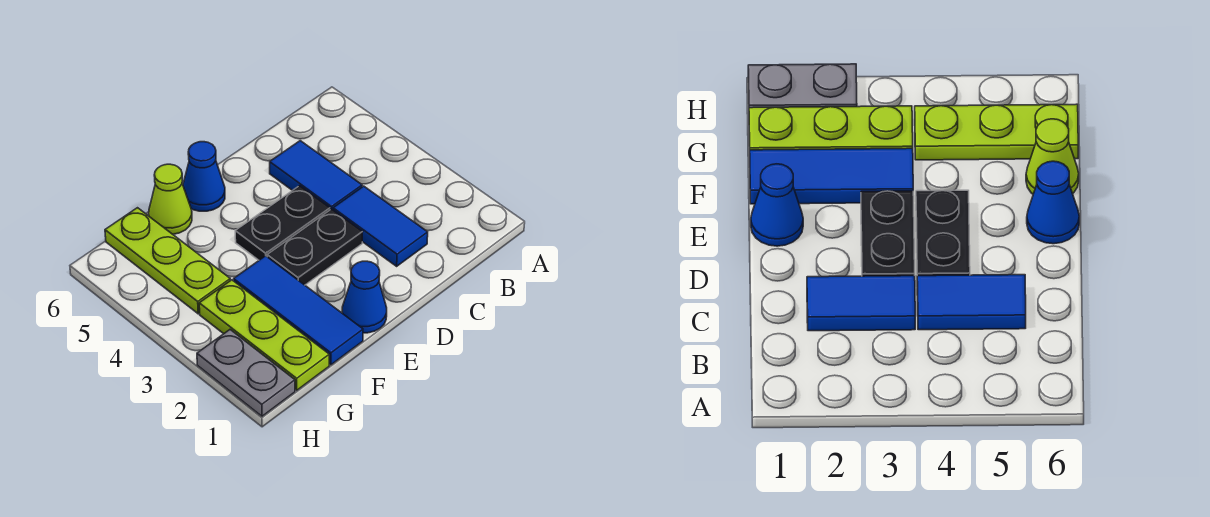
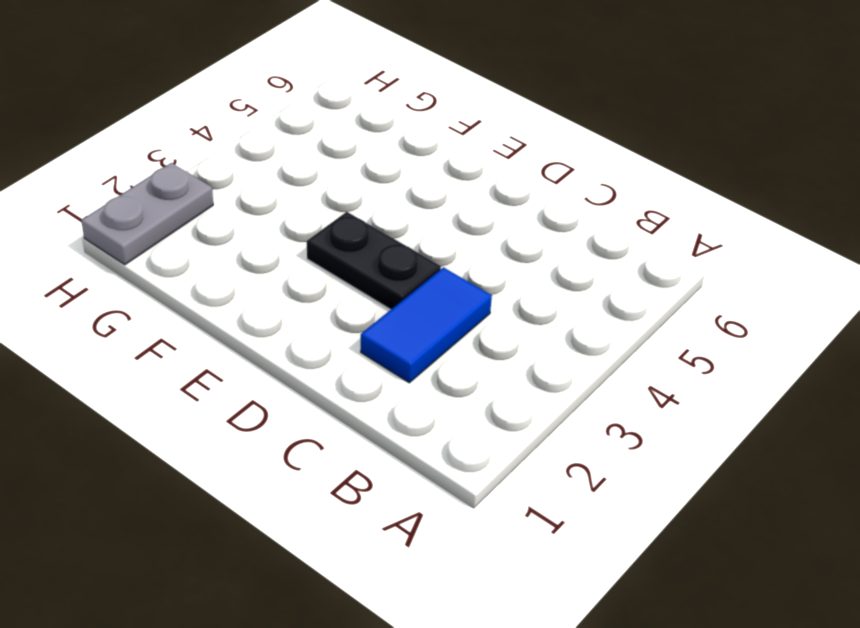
none -> blue 1x2 tile [270,141,362,210]
none -> black 1x2 plate [235,186,330,260]

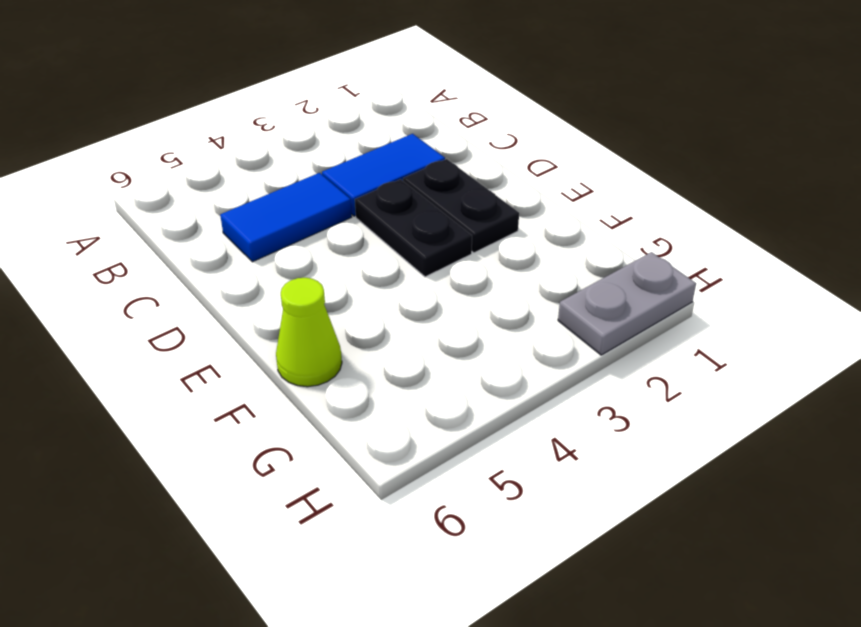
black 1x2 plate [403,159,519,253] -> black 1x2 plate moved to [235,186,330,260]
none -> blue 1x1 cone [342,261,387,333]
none -> blue 1x1 cone [183,142,225,211]

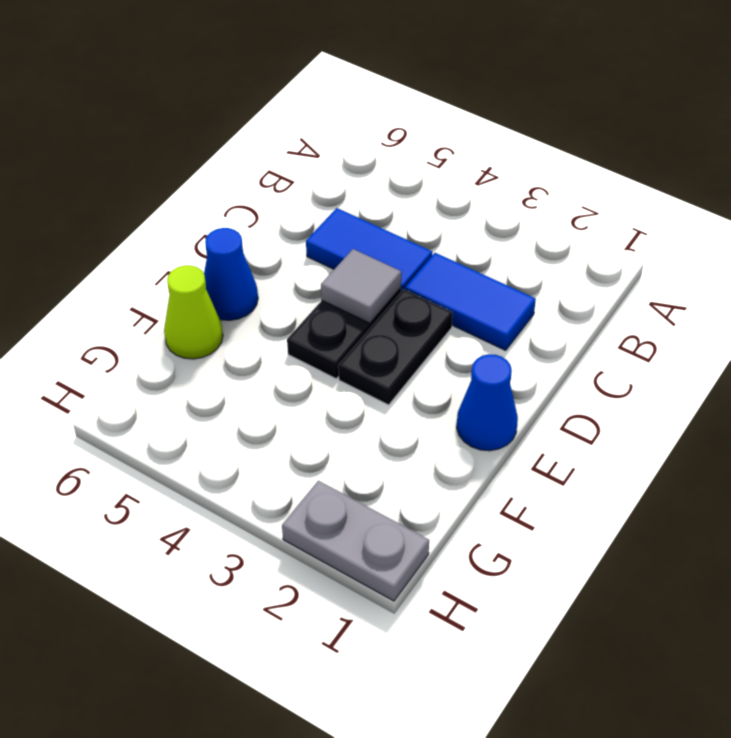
grey 1x1 tile [321,249,401,323] -> none
none -> blue 1x3 tile [234,256,363,365]
none -> lime 1x3 plate [199,280,329,390]

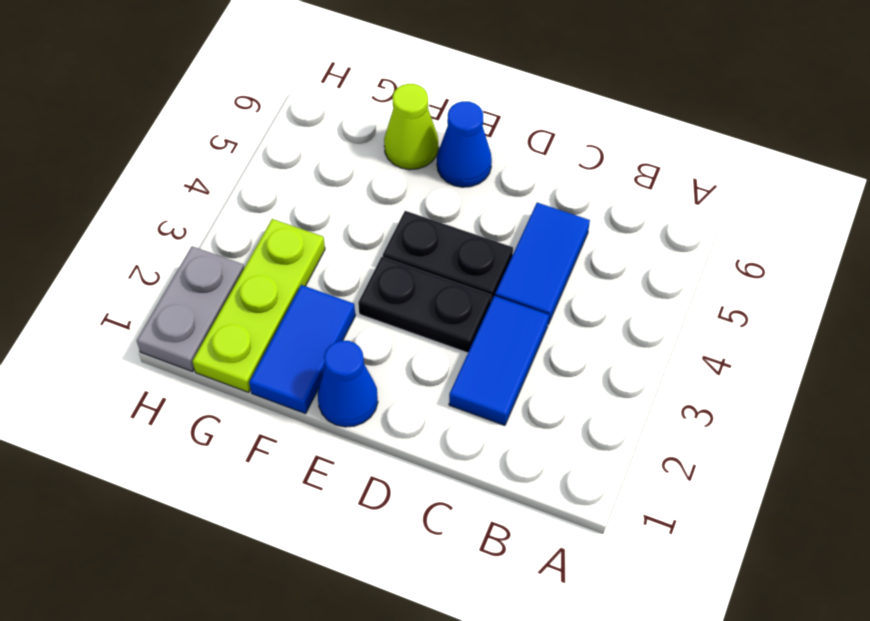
blue 1x2 tile [249,285,355,414] -> blue 1x3 tile [234,256,363,365]
none -> lime 1x3 plate [105,208,230,314]

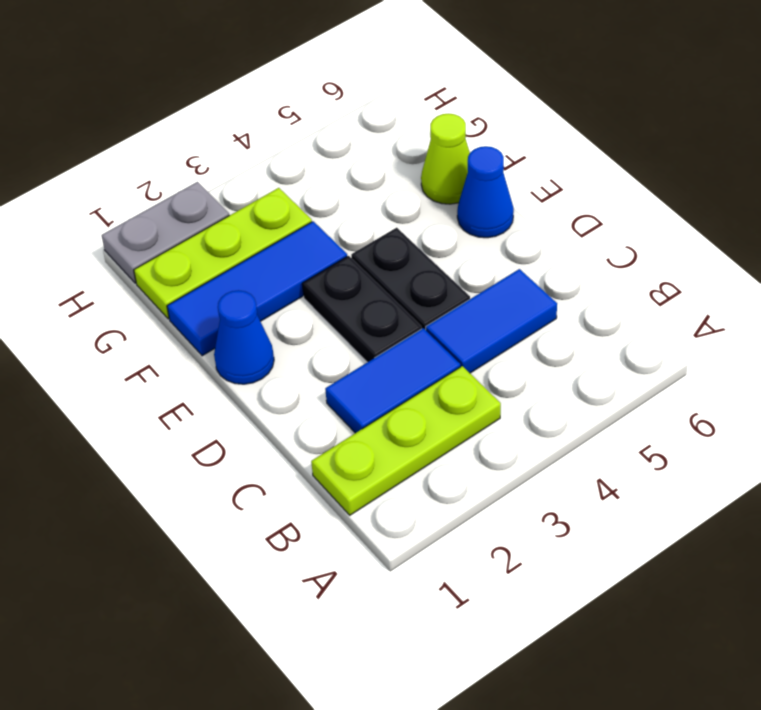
lime 1x3 plate [311,366,501,515] -> lime 1x3 plate moved to [105,208,230,314]

